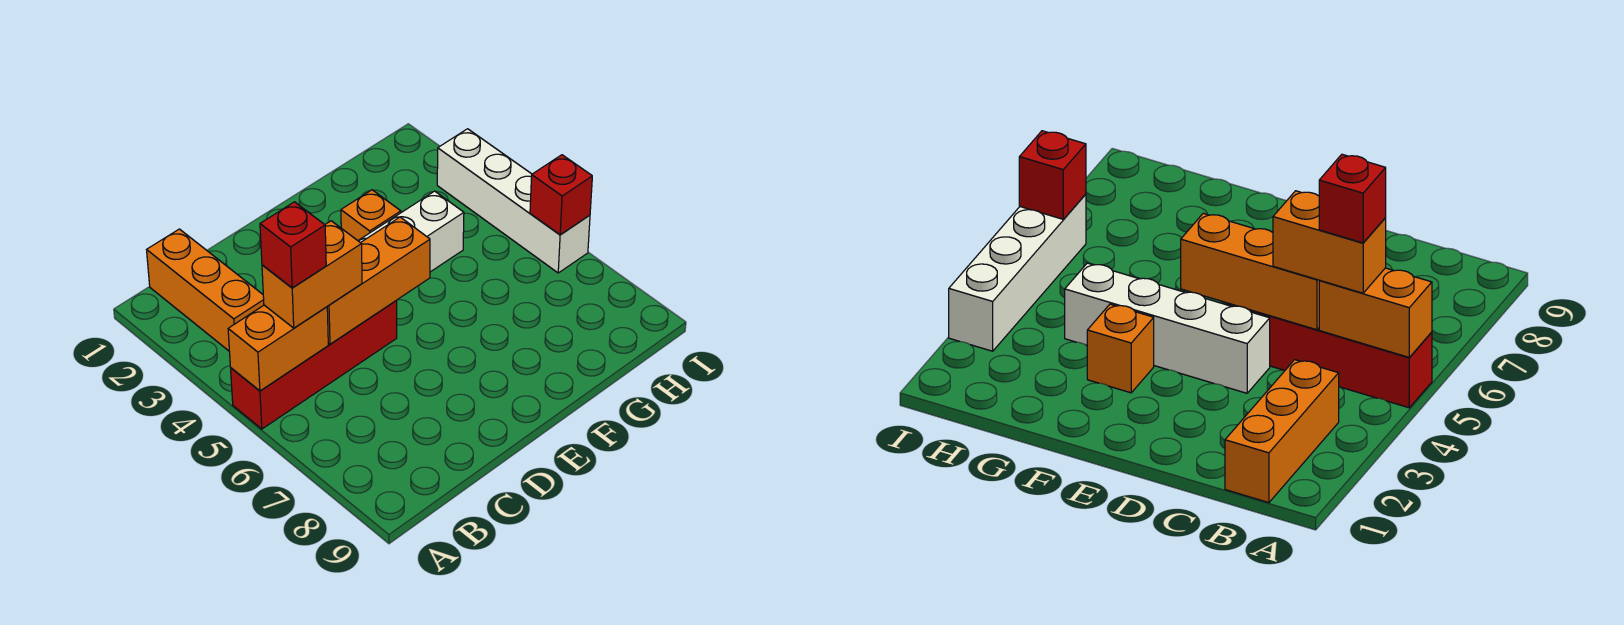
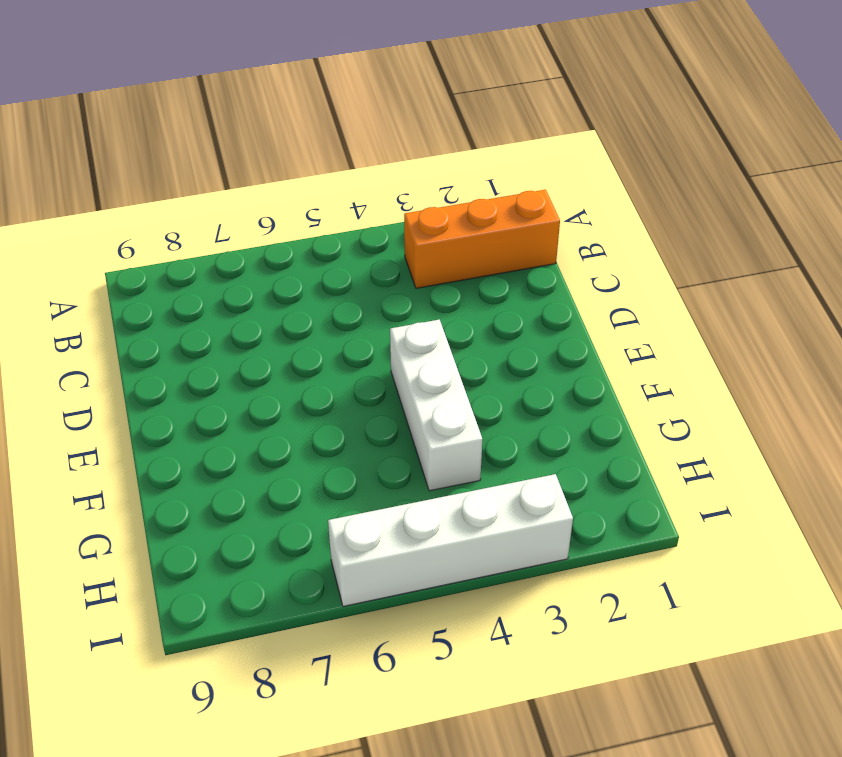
white 1x3 brick [390,320,482,491] -> white 1x4 brick [358,191,464,272]
none -> red 1x4 brick [231,301,397,429]
none -> orange 1x1 brick [341,190,401,240]

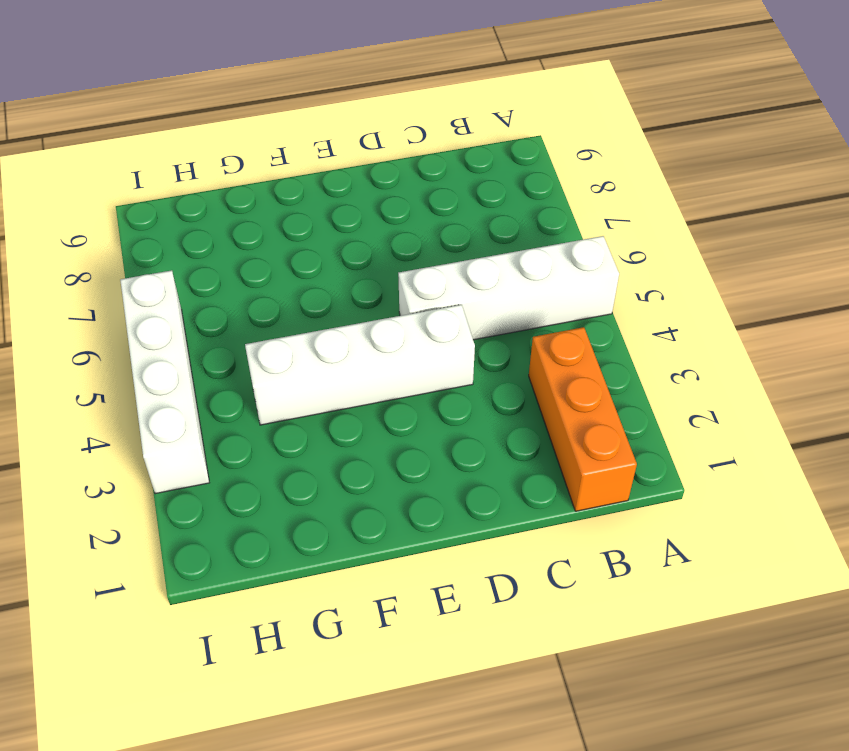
white 1x4 brick [398,236,619,340] -> red 1x4 brick [231,301,397,429]
none -> orange 1x1 brick [341,190,401,240]
none -> orange 1x2 brick [228,305,328,391]

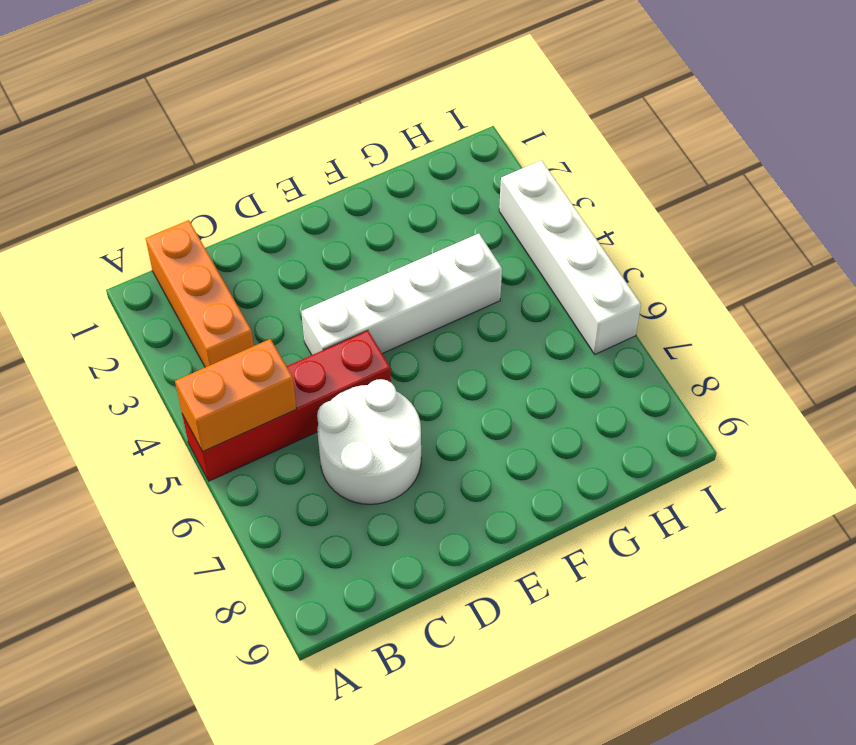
white 2x2 round brick [317,379,421,504] -> none
none -> orange 1x1 brick [341,190,401,240]
none -> orange 1x3 brick [327,217,430,344]

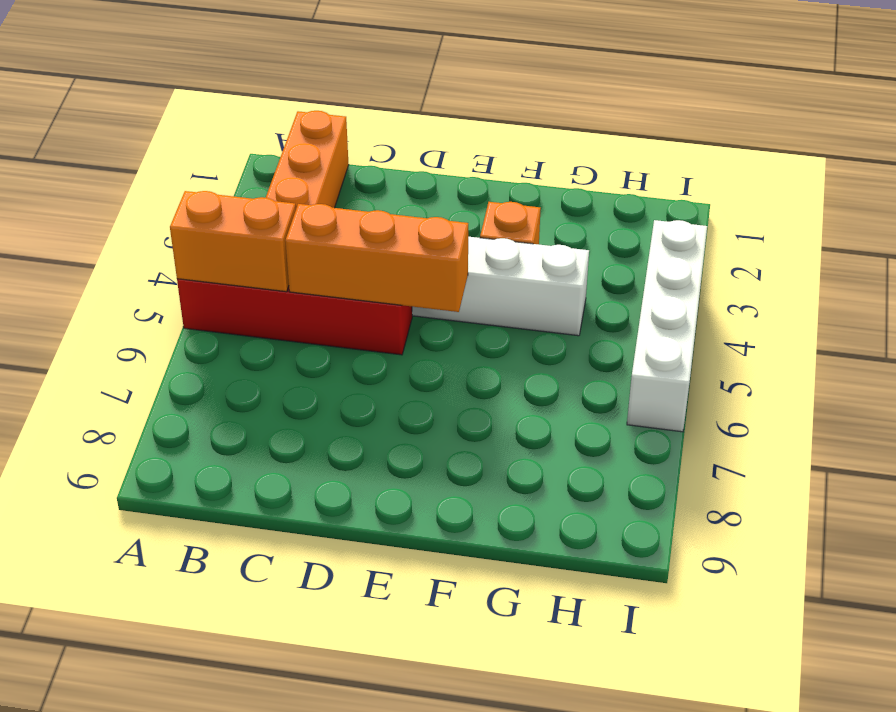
none -> red 1x1 brick [530,155,592,235]
none -> orange 1x2 brick [262,221,362,328]

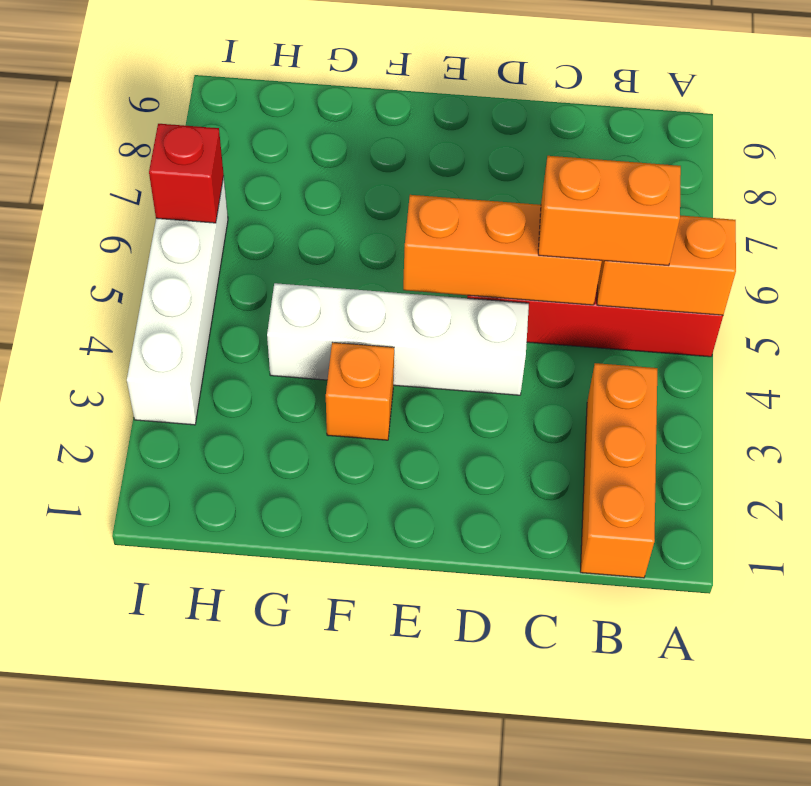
none -> red 1x1 brick [260,202,326,288]

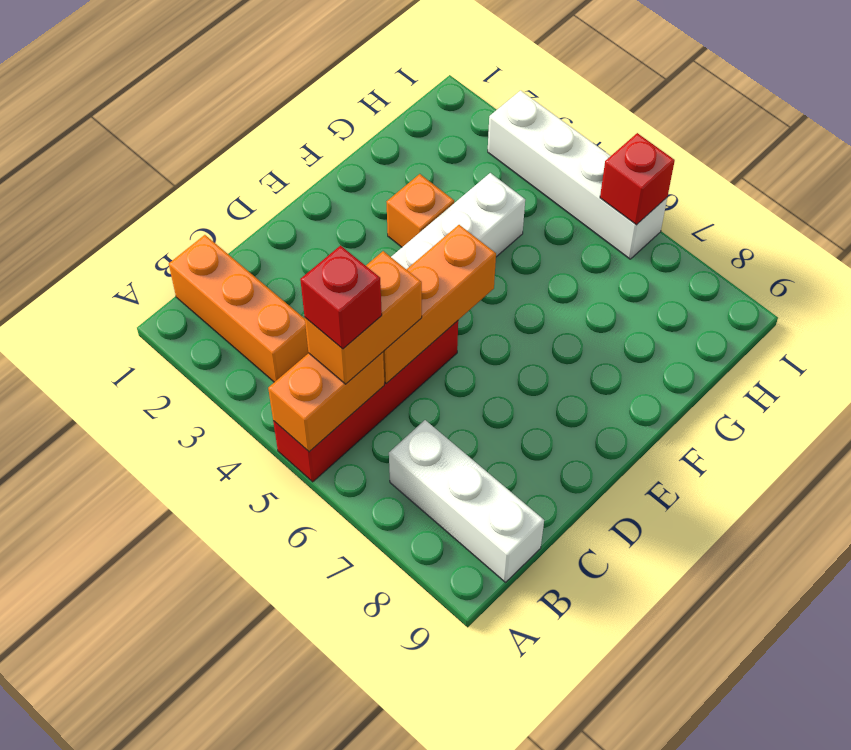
white 1x3 brick [389,420,544,582] -> none

